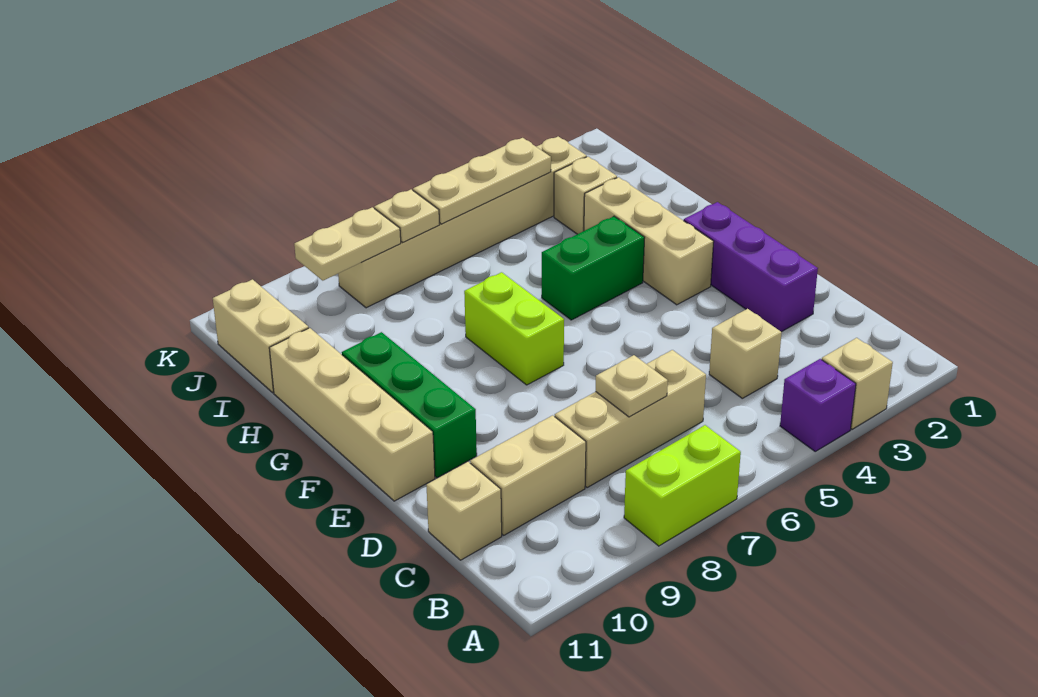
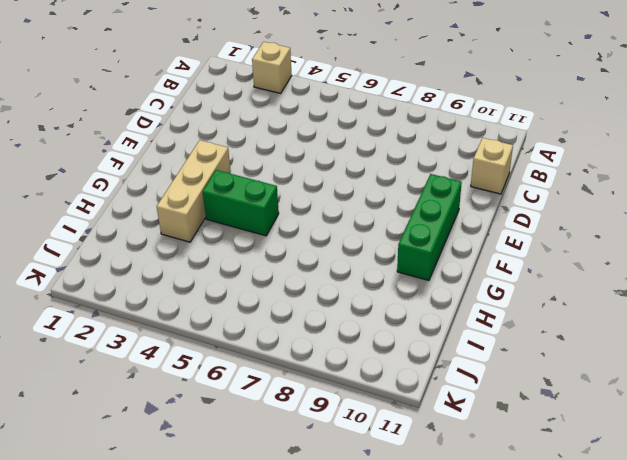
none -> purple 1x1 brick [780,359,856,451]
none -> lime 1x2 brick [624,425,741,546]
none -> tan 1x1 brick [709,309,782,398]

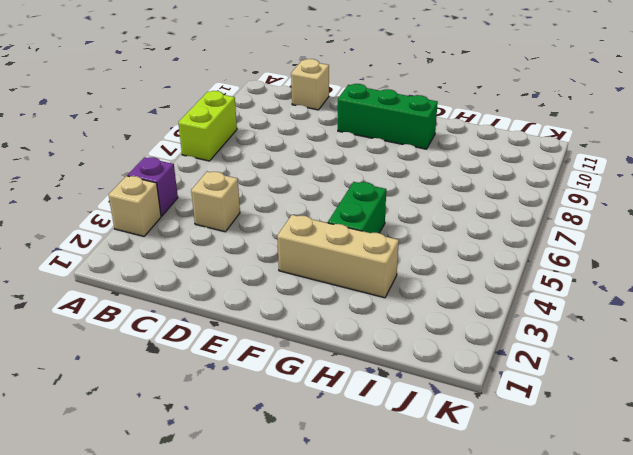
none -> tan 1x3 brick [555,350,706,488]
none -> tan 1x2 brick [470,415,586,535]
none -> purple 1x3 brick [684,202,818,332]

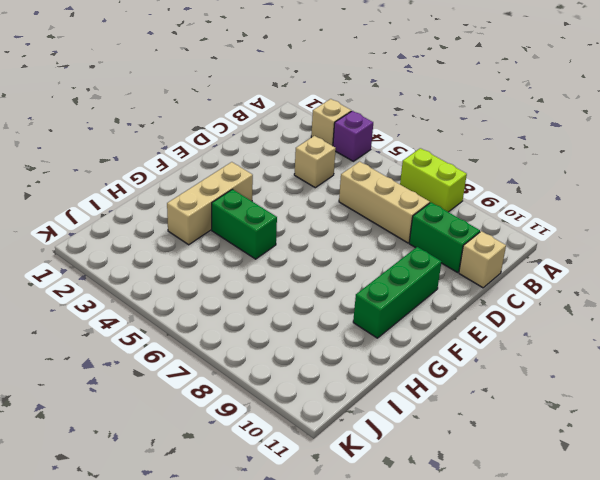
green 1x2 brick [409,202,480,272] -> tan 1x2 brick [470,415,586,535]
none -> purple 1x3 brick [684,202,818,332]
none -> tan 1x4 brick [269,328,435,501]
none -> lime 1x2 brick [464,272,564,385]

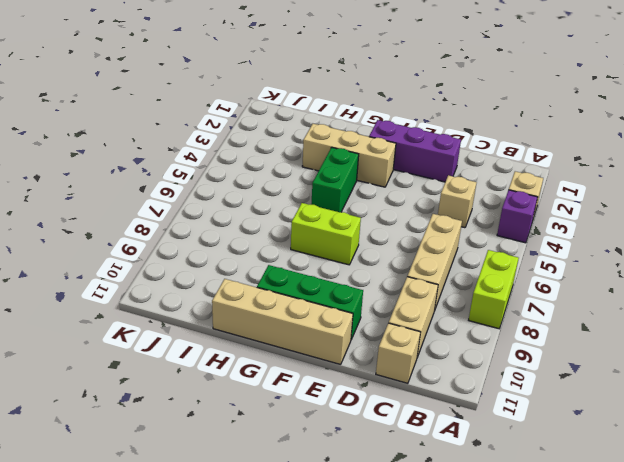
none -> tan 1x1 brick [554,157,617,234]
none -> tan 1x2 brick [213,279,309,392]
none -> tan 1x6 brick [338,136,587,308]

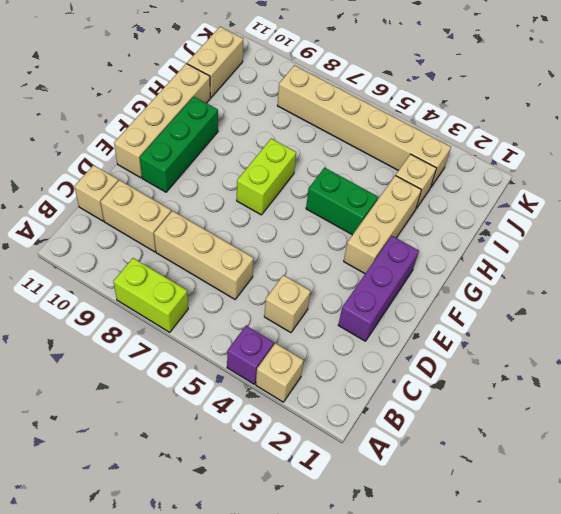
none -> tan 1x1 plate [596,355,668,417]
none -> tan 1x3 plate [413,138,551,224]
none -> tan 1x1 plate [374,189,440,242]

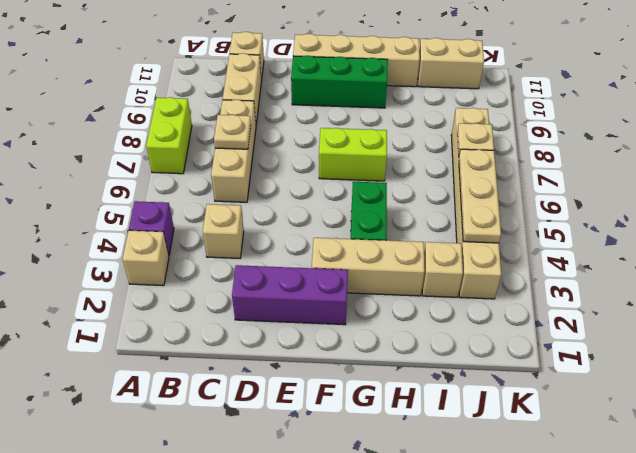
none -> tan 1x2 plate [294,207,401,280]

